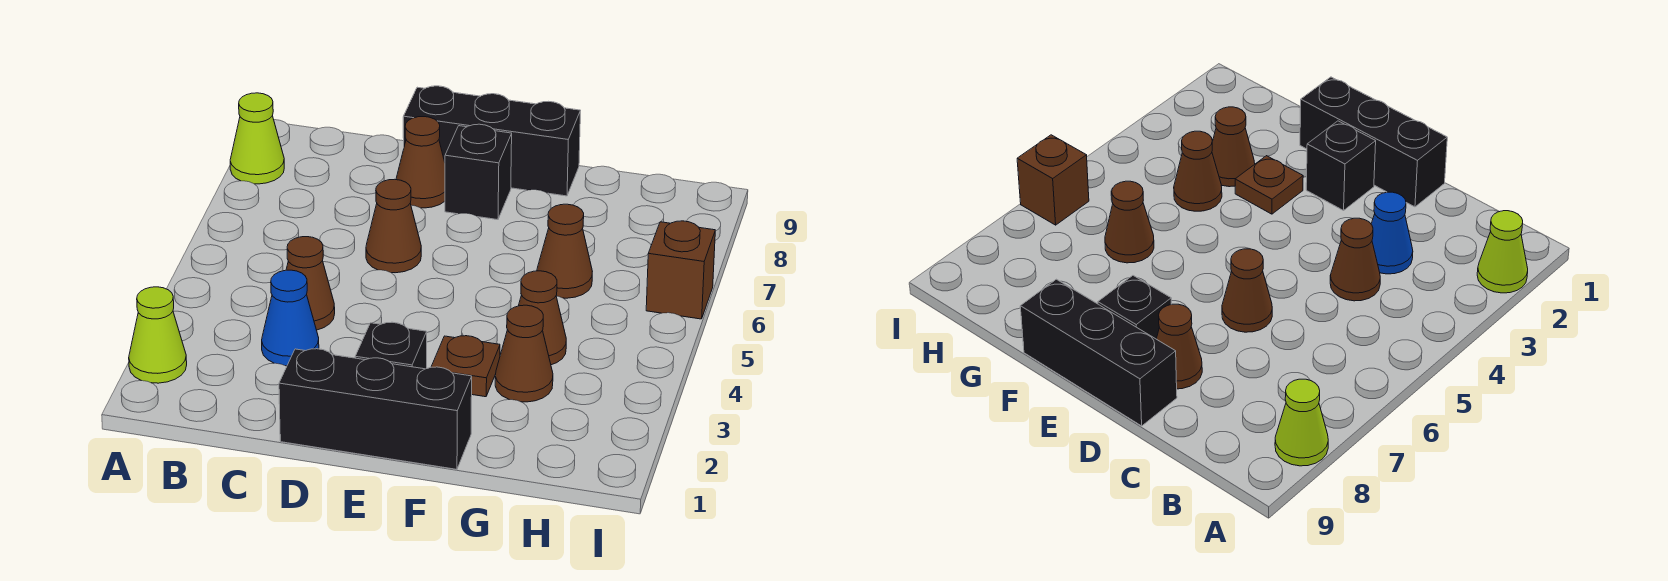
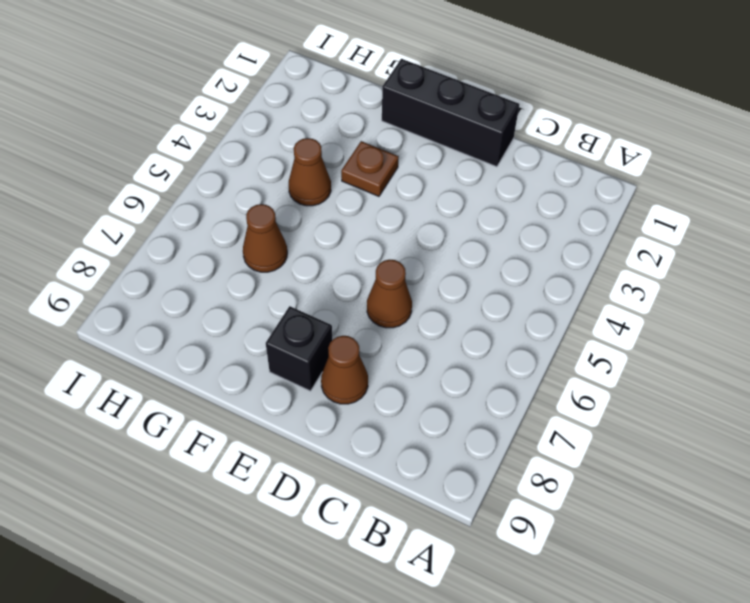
none -> lime 1x1 cone [129,287,187,383]
none -> lime 1x1 cone [230,93,284,184]
none -> blue 1x1 cone [262,270,319,366]

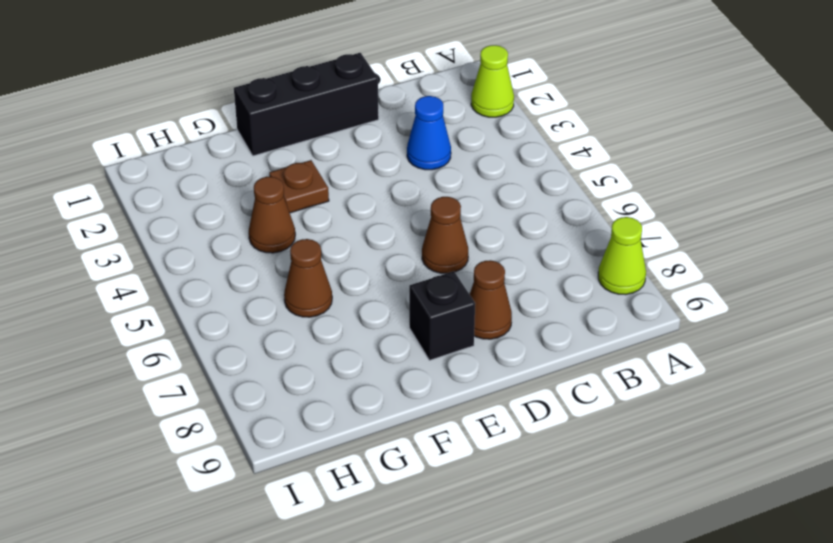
none -> brown 1x1 cone [286,237,335,330]
none -> black 1x3 brick [403,86,580,196]
none -> black 1x1 brick [355,322,427,369]

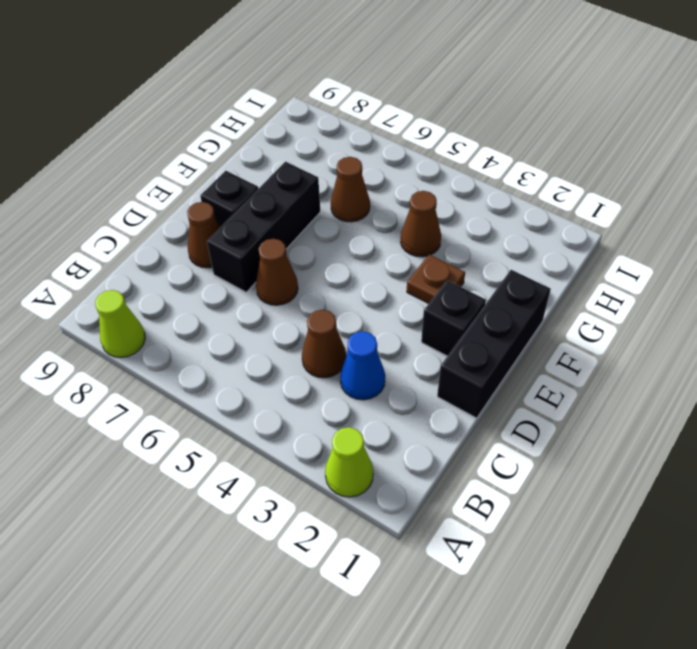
black 1x3 brick [207,162,320,292] -> black 1x3 brick moved to [403,86,580,196]
none -> brown 1x1 cone [495,305,553,402]
none -> brown 1x1 brick [646,221,715,319]

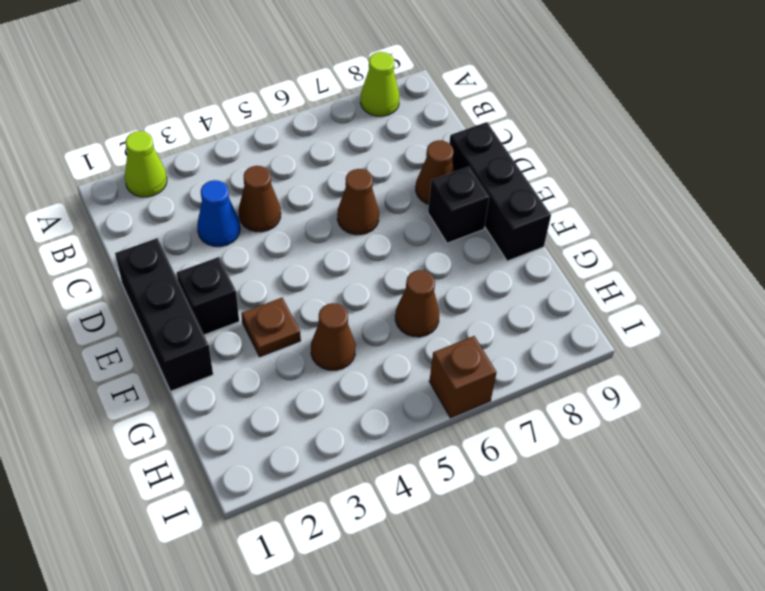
none -> brown 1x1 cone [495,305,553,402]

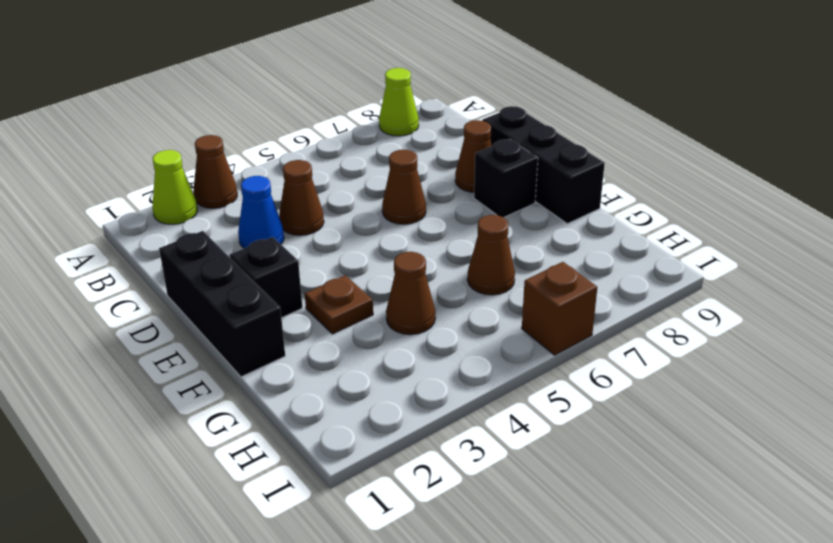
brown 1x1 cone [194,135,237,208] -> brown 1x1 cone moved to [495,305,553,402]

